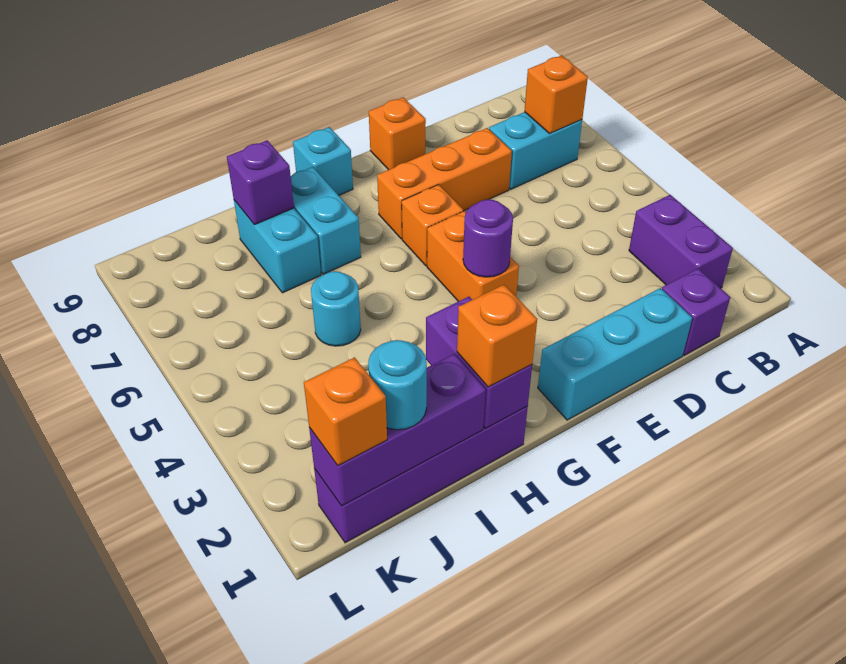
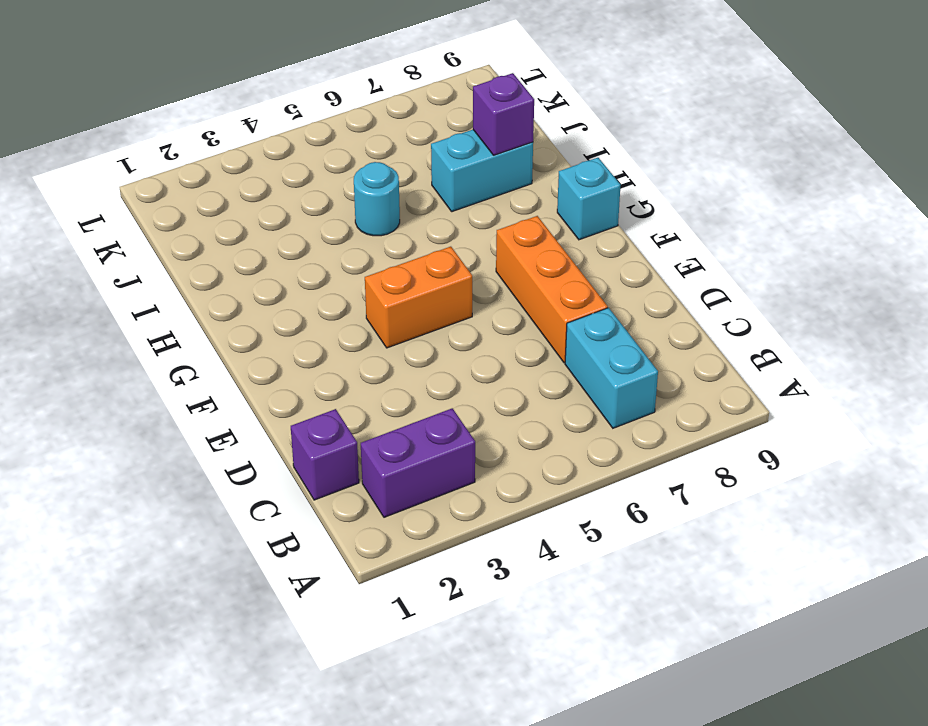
none -> cyan 1x3 brick [538,288,692,420]
none -> orange 1x1 brick [369,97,426,170]
none -> orange 1x1 brick [402,185,463,266]

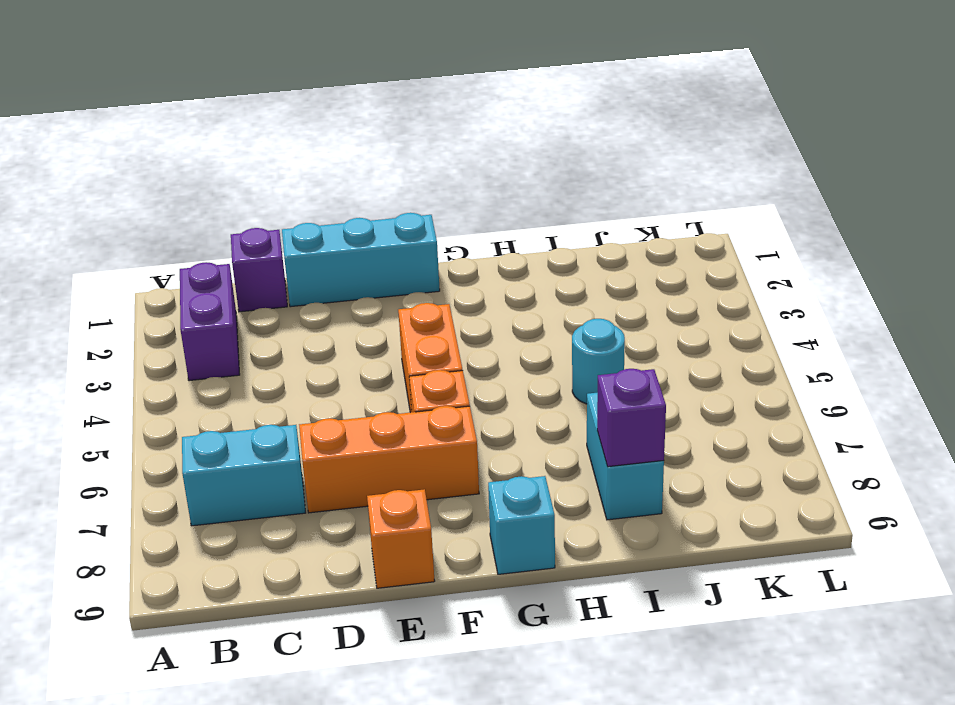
none -> purple 1x4 brick [314,406,528,543]
none -> cyan 1x2 brick [291,167,361,274]
none -> orange 1x1 brick [524,55,588,134]

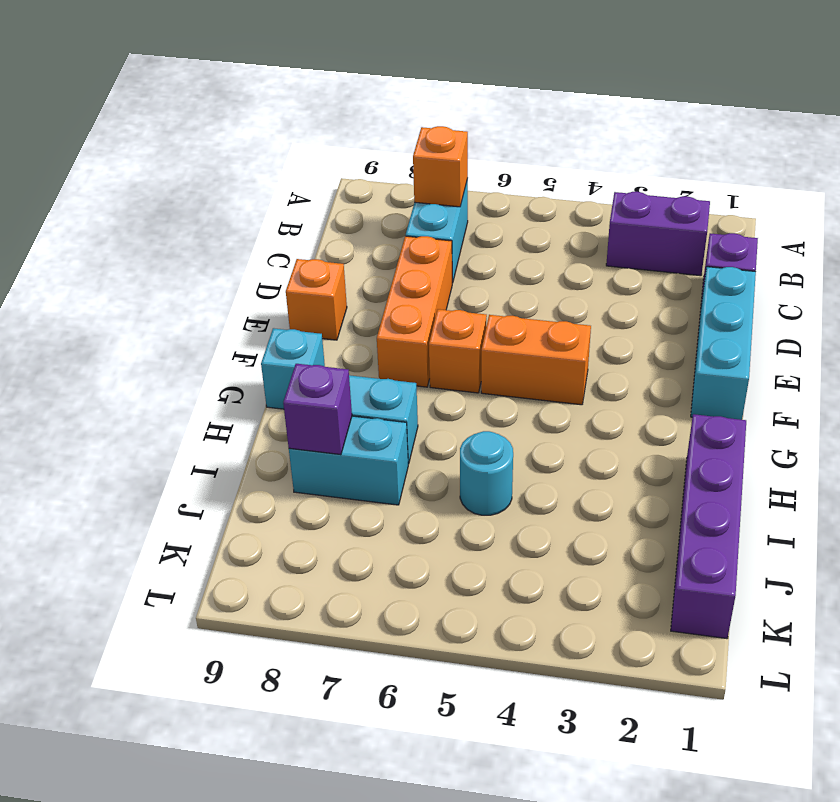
none -> purple 1x1 round brick [463,199,513,277]
none -> purple 1x2 brick [426,297,532,429]
none -> purple 1x3 brick [309,354,486,506]

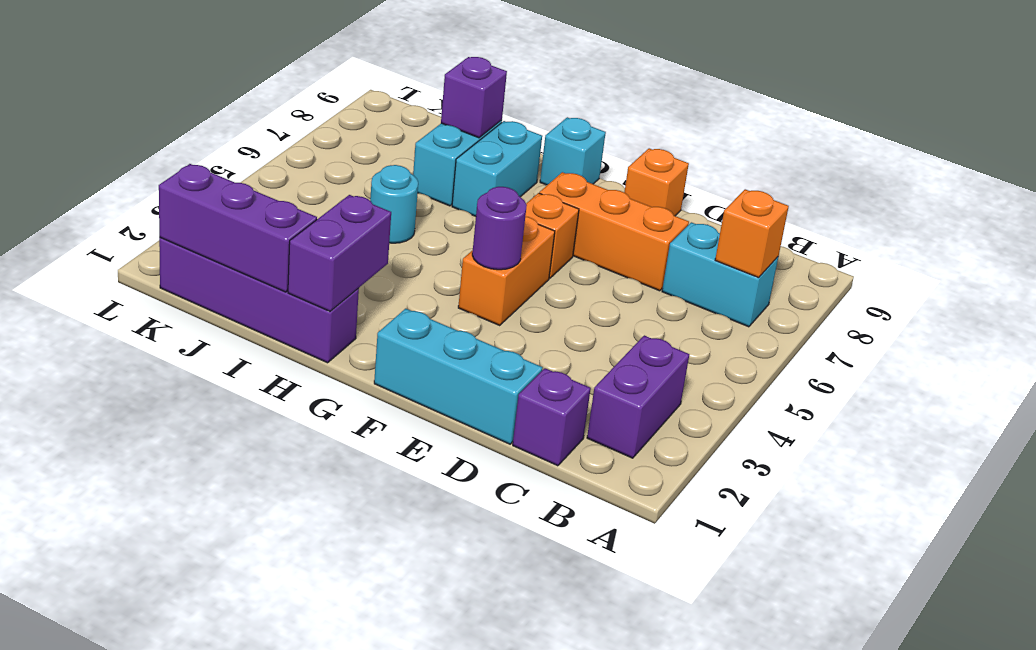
none -> orange 1x1 brick [457,285,537,387]
none -> cyan 1x1 round brick [368,340,427,430]
none -> orange 1x1 brick [304,357,387,466]

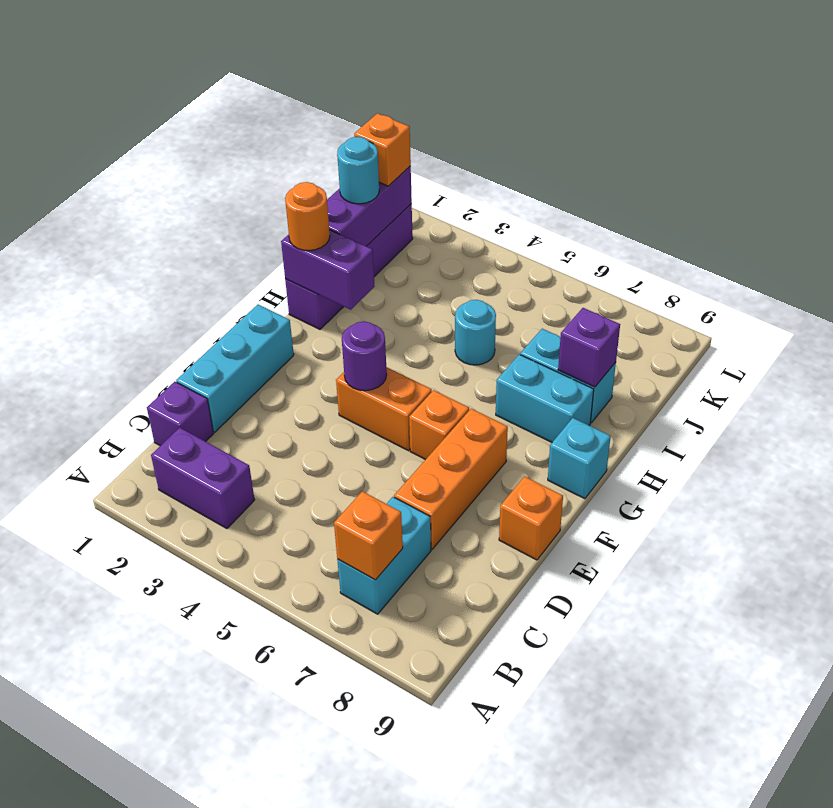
orange 1x1 round brick [285,182,330,251] -> orange 1x1 brick [457,285,537,387]

